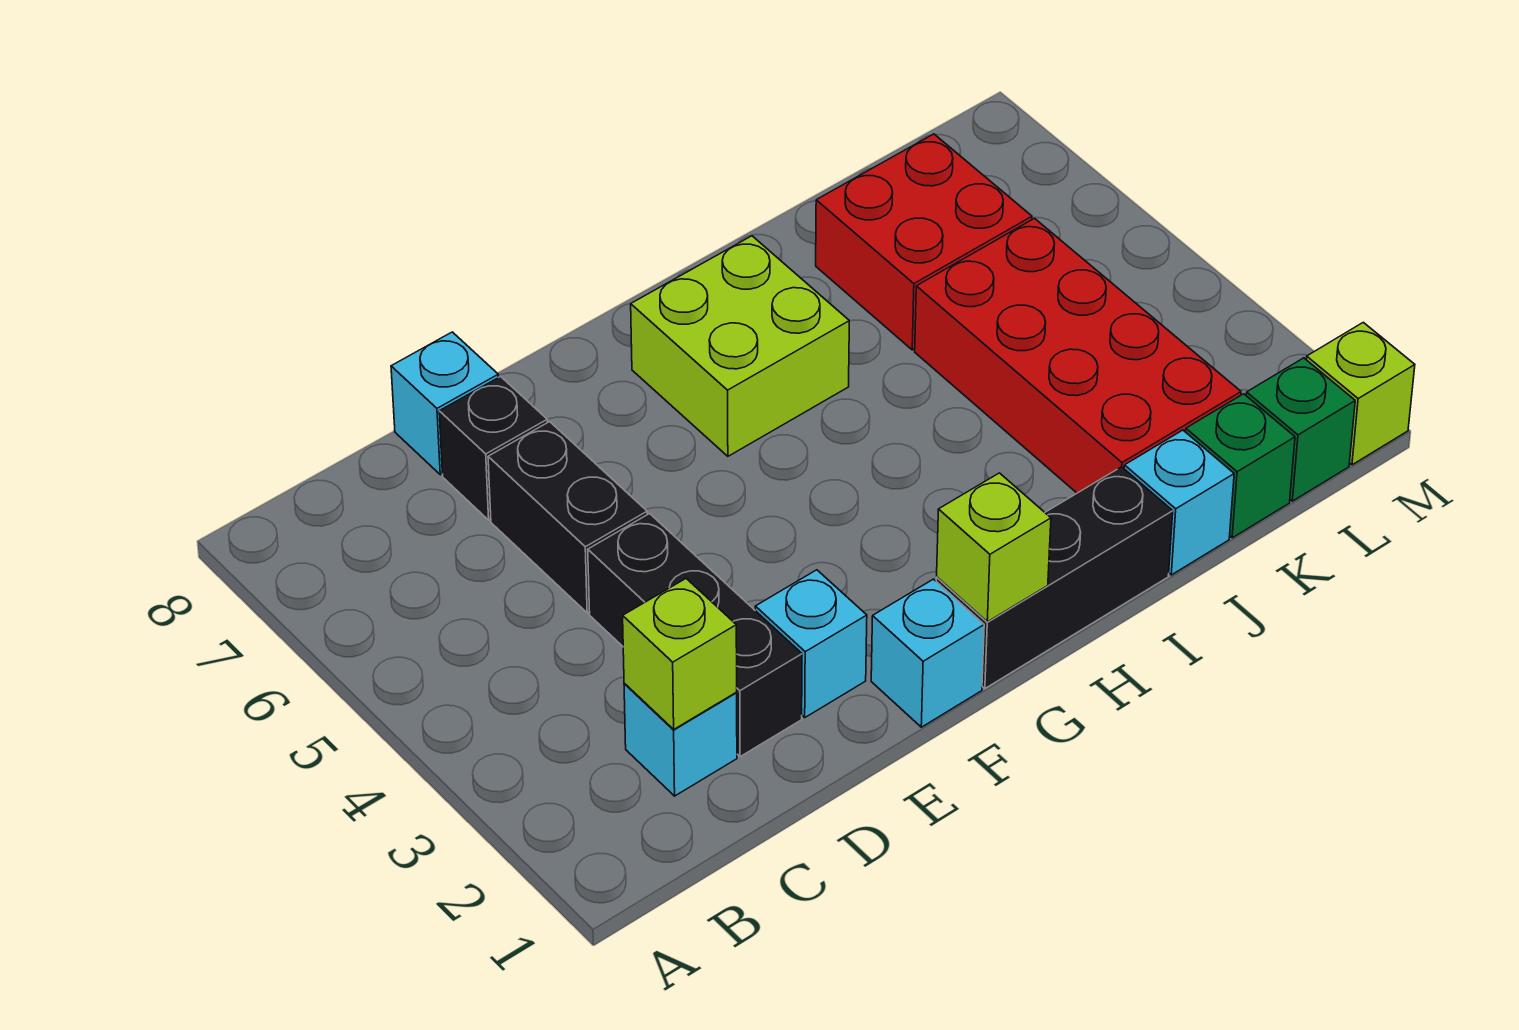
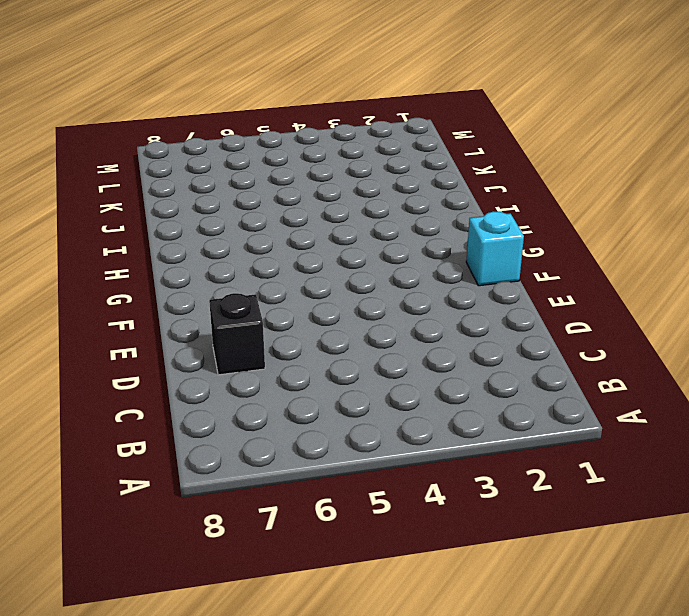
none -> cyan 1x1 brick [624,683,737,796]
none -> black 1x3 brick [588,514,802,757]
none -> black 1x2 brick [488,422,647,613]

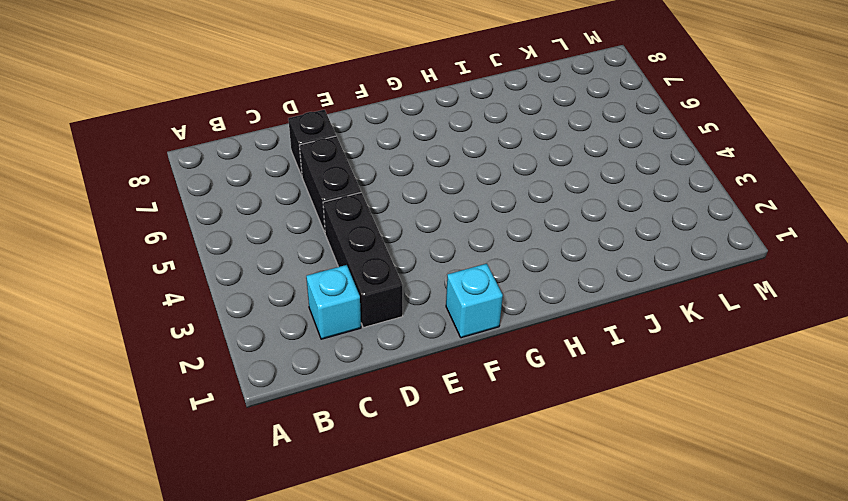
none -> cyan 1x1 brick [391,332,498,475]
none -> cyan 1x1 brick [755,570,867,717]
none -> black 1x3 brick [936,467,1173,688]

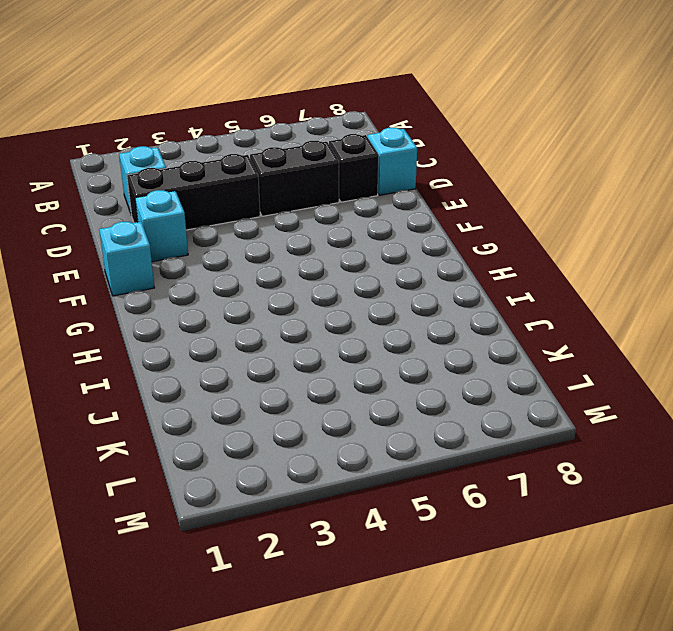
none -> black 1x3 brick [936,467,1173,688]
none -> lime 2x2 brick [631,236,849,456]
none -> cyan 1x1 brick [1124,430,1234,575]

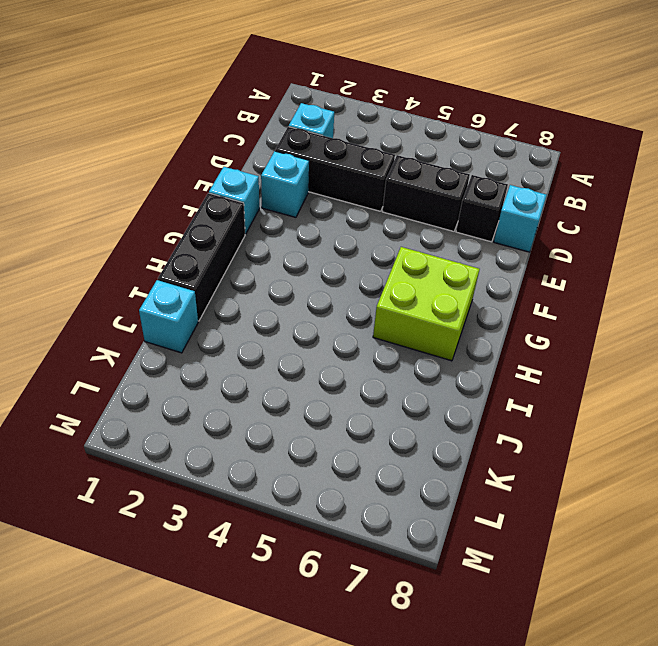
none -> red 2x4 brick [915,218,1241,493]
none -> red 2x2 brick [816,134,1032,350]
none -> green 1x1 brick [1186,394,1295,538]

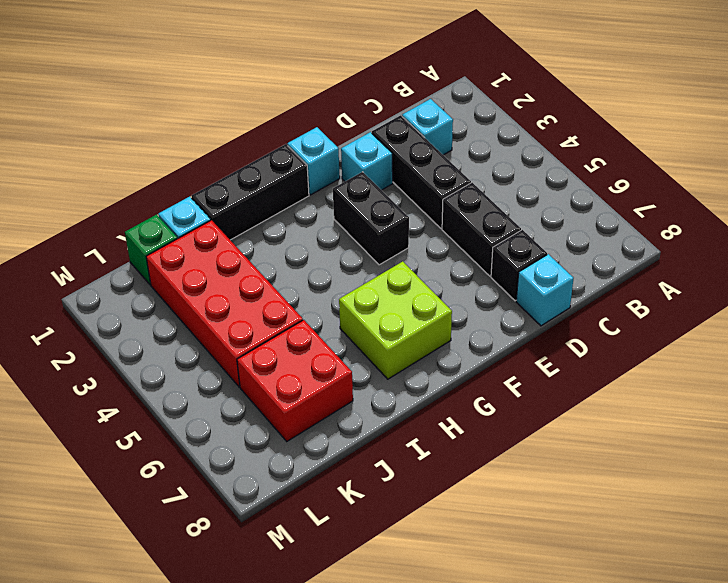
black 1x2 brick [333,172,409,265] -> none
none -> green 1x1 brick [1246,358,1355,501]
none -> lime 1x1 brick [1306,322,1415,465]
none -> lime 1x1 brick [623,579,737,729]

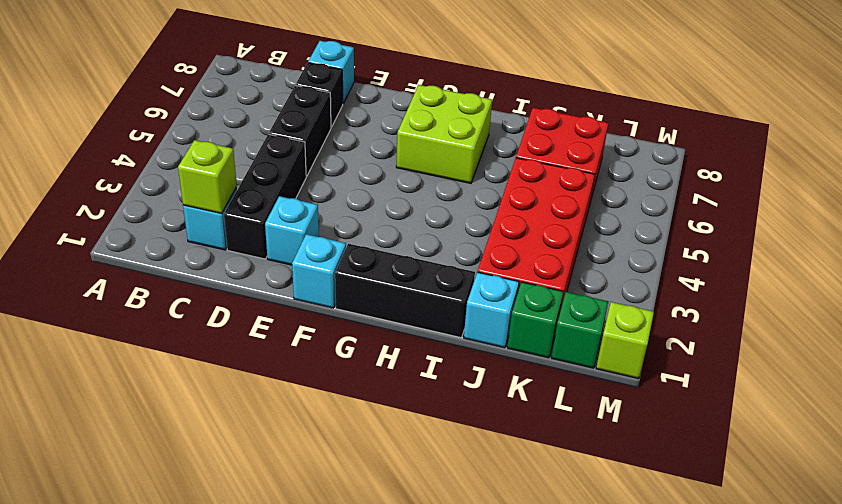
none -> lime 1x1 brick [937,473,1051,622]

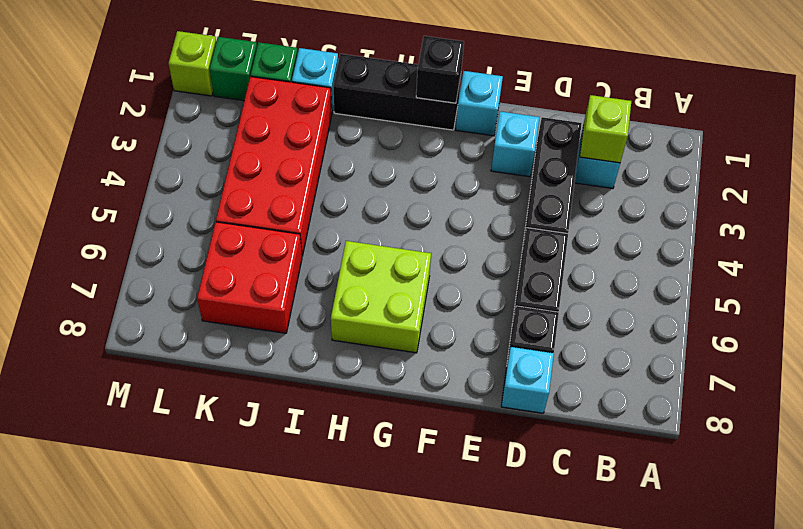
black 1x1 brick [416,36,464,103] -> lime 1x1 brick [937,473,1051,622]

